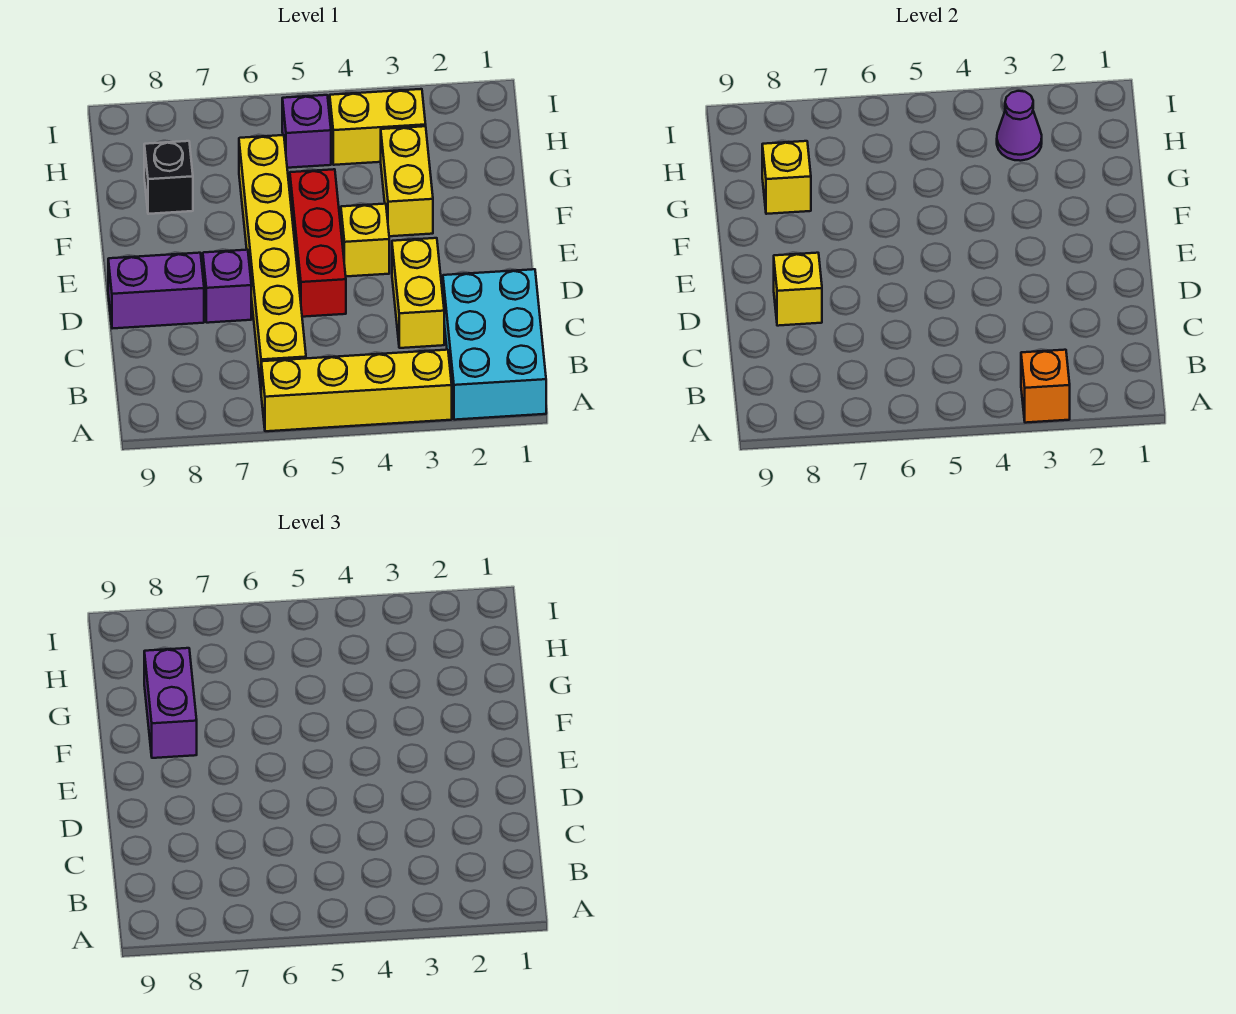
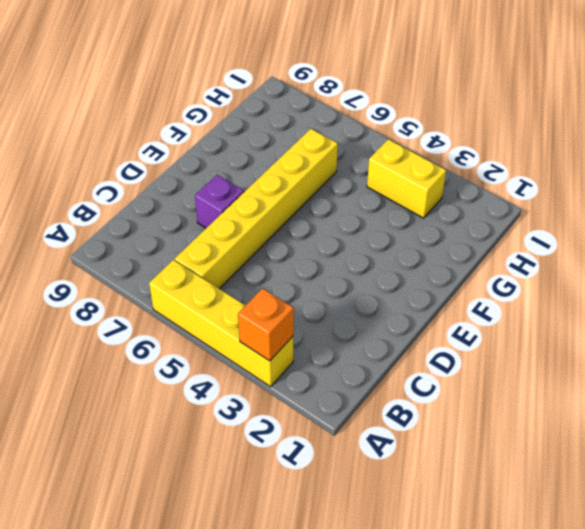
none -> cyan 2x3 brick [443,269,546,420]
none -> yellow 1x2 brick [392,238,444,348]
none -> red 1x3 brick [290,169,346,317]

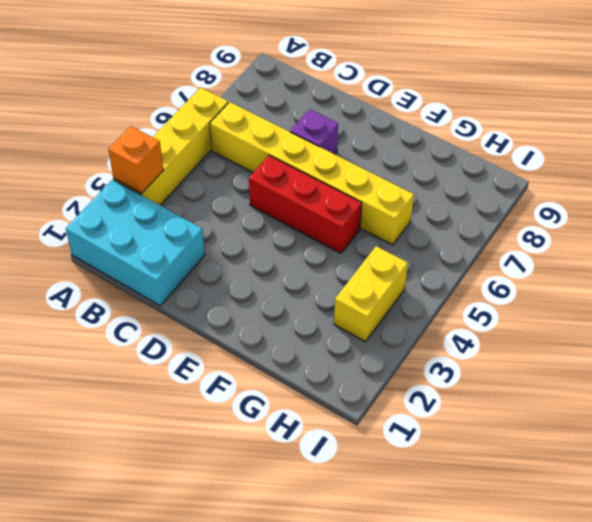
none -> yellow 1x2 brick [392,238,444,348]
none -> purple 1x2 brick [108,253,204,329]
none -> yellow 1x1 brick [341,204,389,276]

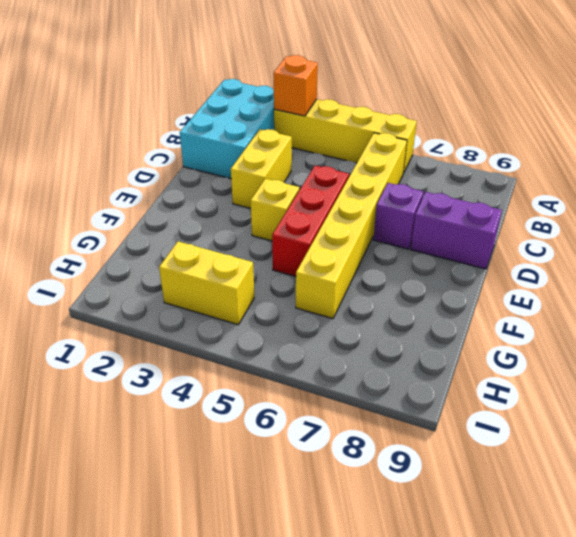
none -> yellow 1x2 brick [381,126,433,236]
none -> black 1x1 brick [144,141,193,214]
none -> purple 1x1 brick [282,95,331,168]

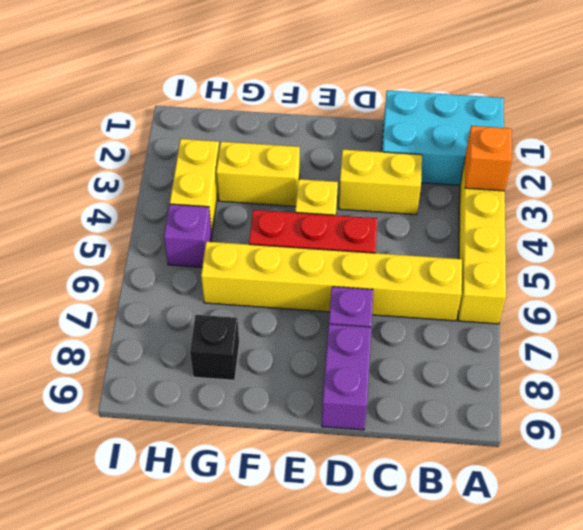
none -> yellow 1x1 brick [774,253,822,326]
none -> yellow 1x1 brick [762,141,811,214]
none -> purple 1x1 cone [997,91,1042,161]

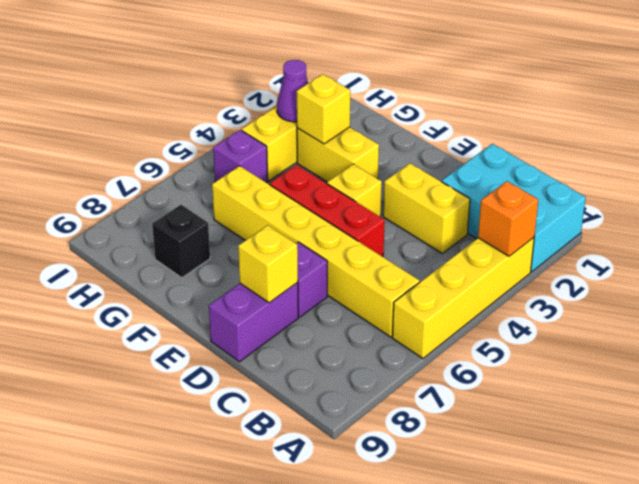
yellow 1x1 brick [297,74,350,144] -> yellow 1x1 brick moved to [762,141,811,214]
none -> purple 1x2 brick [144,648,197,758]

